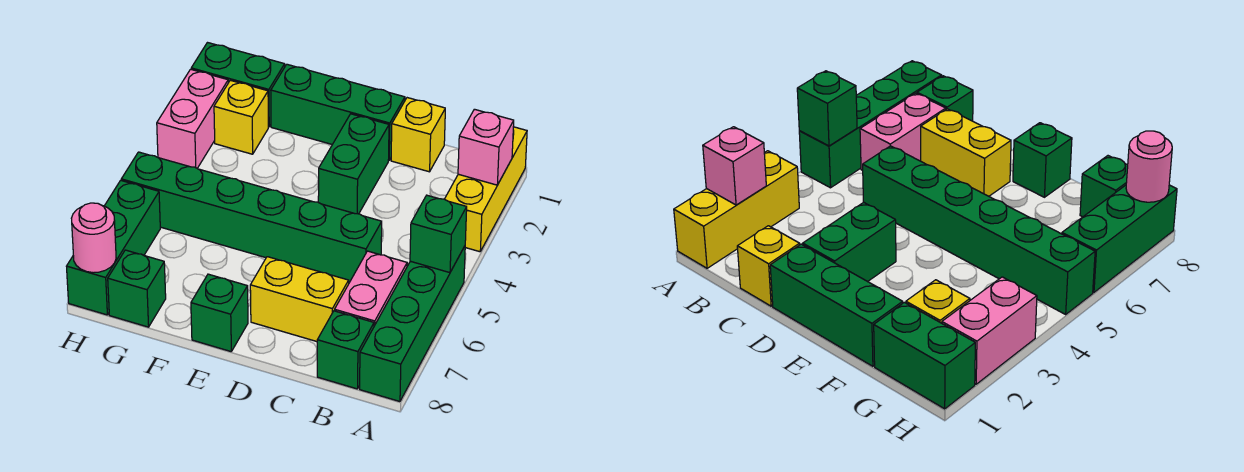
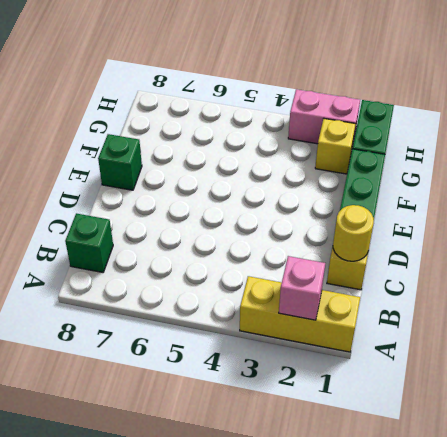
yellow 1x1 round brick [333,205,374,261] -> none
none -> green 1x4 brick [360,246,465,401]
none -> pink 1x2 brick [334,251,407,326]
none -> green 1x6 brick [121,152,382,282]

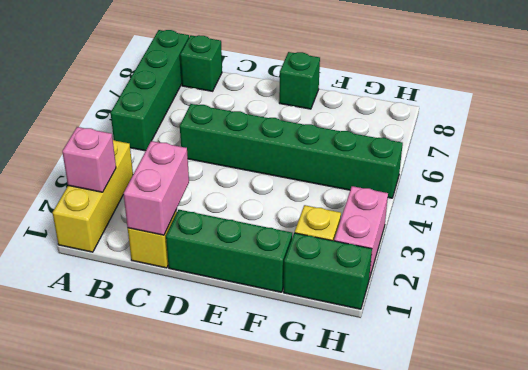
pink 1x2 brick [123,141,189,235] -> pink 1x2 brick moved to [334,251,407,326]
none -> yellow 1x2 brick [250,257,349,342]
none -> green 1x2 brick [318,114,389,214]
none -> green 1x1 brick [108,250,166,327]

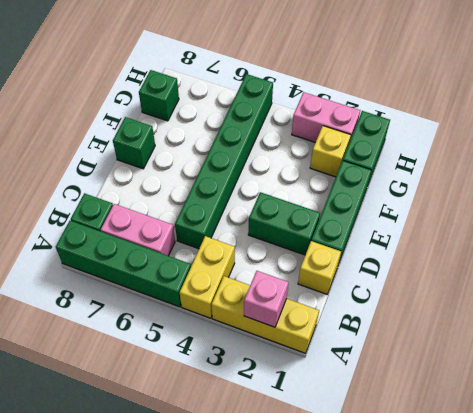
yellow 1x2 brick [180,236,235,318] -> yellow 1x2 brick moved to [250,257,349,342]
none -> green 1x3 brick [66,180,160,315]
none -> green 1x1 brick [410,195,467,273]
none -> pink 1x1 round brick [71,203,116,273]

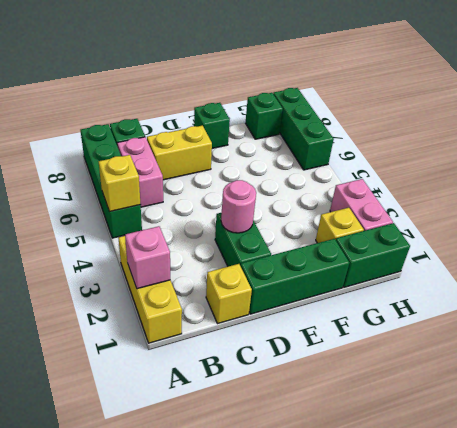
yellow 1x1 brick [99,155,141,212] -> green 1x1 brick [410,195,467,273]
pink 1x1 round brick [221,180,256,233] -> pink 1x1 round brick moved to [71,203,116,273]
none -> green 1x6 brick [121,152,382,282]

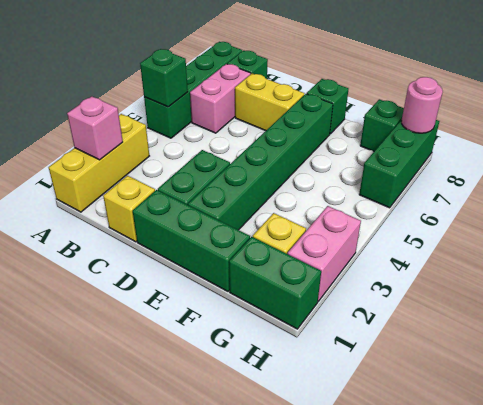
green 1x6 brick [188,94,333,230] -> green 1x6 brick turned to [121,152,382,282]

